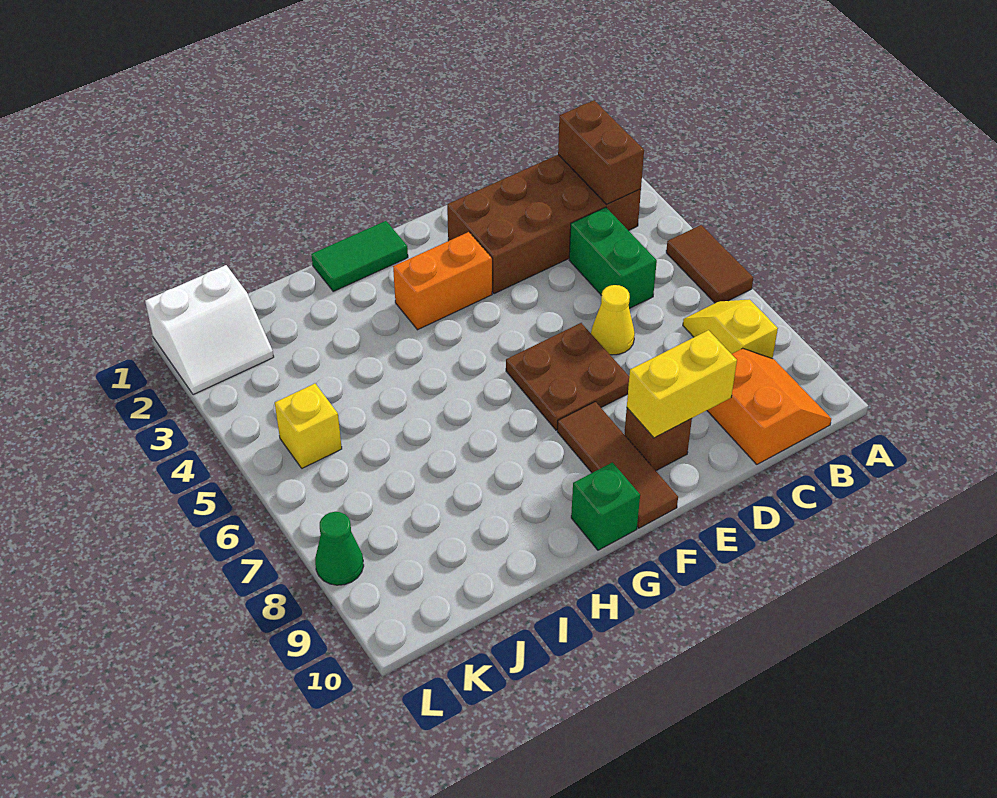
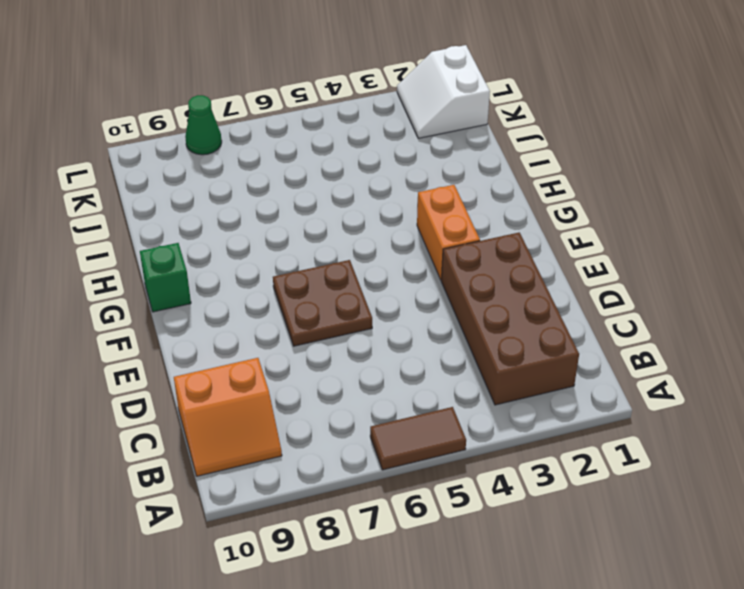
none -> yellow 1x2 slope [683,300,778,359]
none -> green 1x2 brick [569,207,657,309]
none -> yellow 1x1 cone [591,285,635,355]

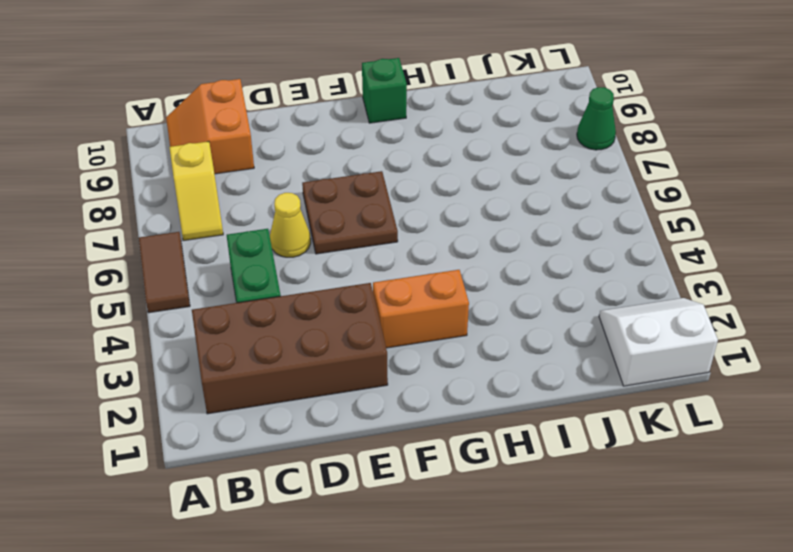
none -> brown 1x1 brick [624,408,692,471]
none -> brown 1x3 tile [557,402,678,528]
none -> green 1x2 tile [311,221,408,291]

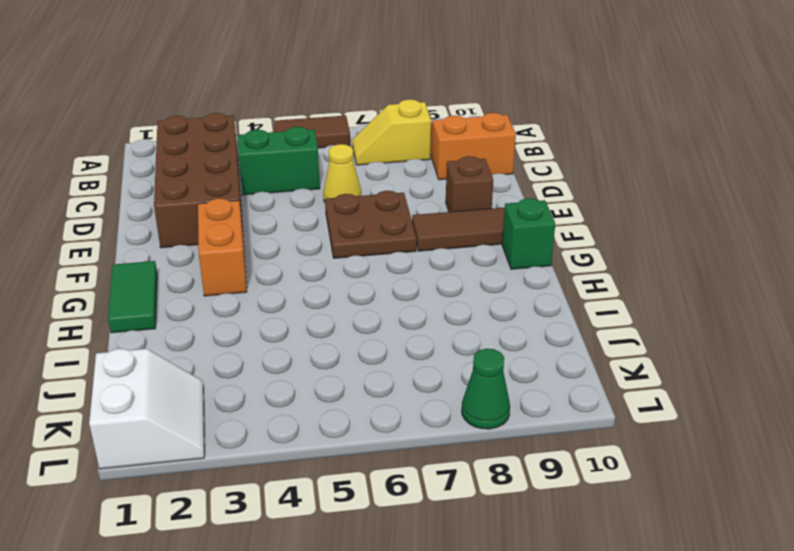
none -> yellow 1x1 brick [275,384,342,468]
none -> brown 1x2 brick [558,100,644,204]
none -> yellow 1x2 brick [627,330,737,438]

